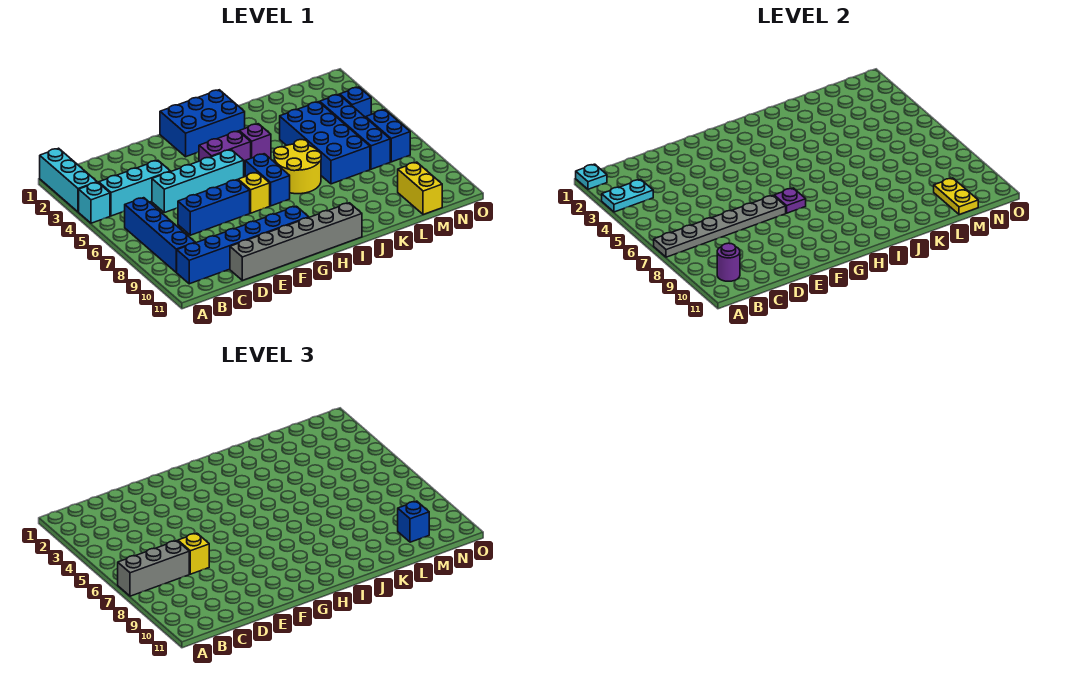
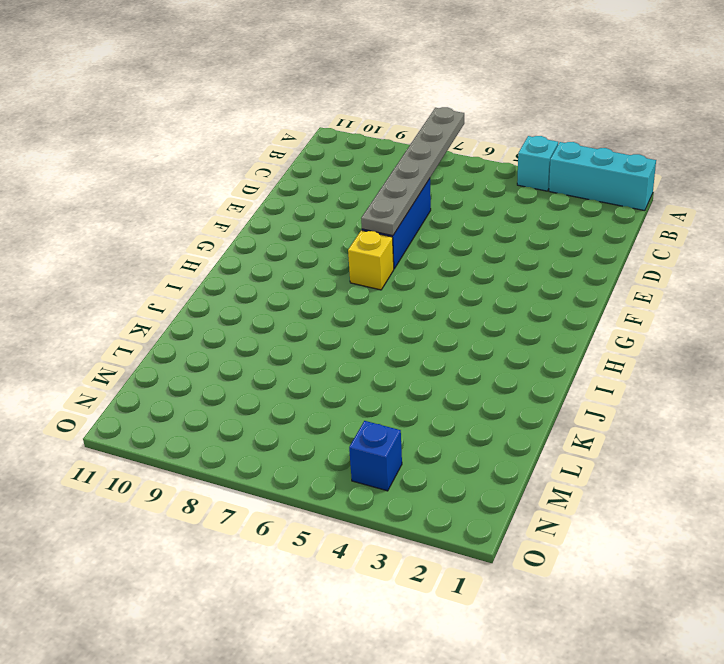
none -> cyan 1x3 brick [99,160,170,216]
none -> blue 1x4 brick [125,198,195,272]
none -> blue 1x6 brick [176,206,309,284]

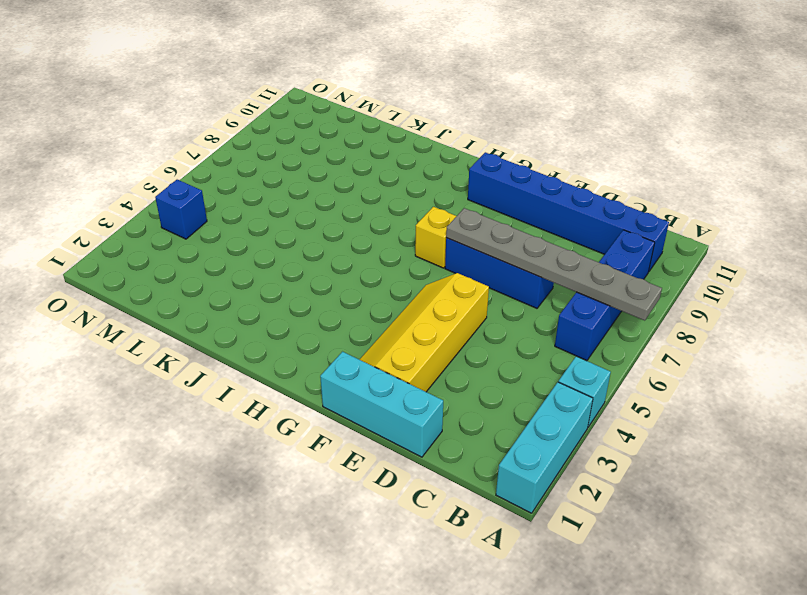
cyan 1x3 brick [320,352,443,457] -> cyan 1x3 brick moved to [99,160,170,216]
yellow 2x4 slope [359,273,489,392] -> cyan 1x4 brick [152,150,244,213]
none -> grey 1x6 brick [230,203,362,280]
none -> blue 2x3 brick [160,90,245,157]
none -> purple 1x2 brick [199,131,251,167]

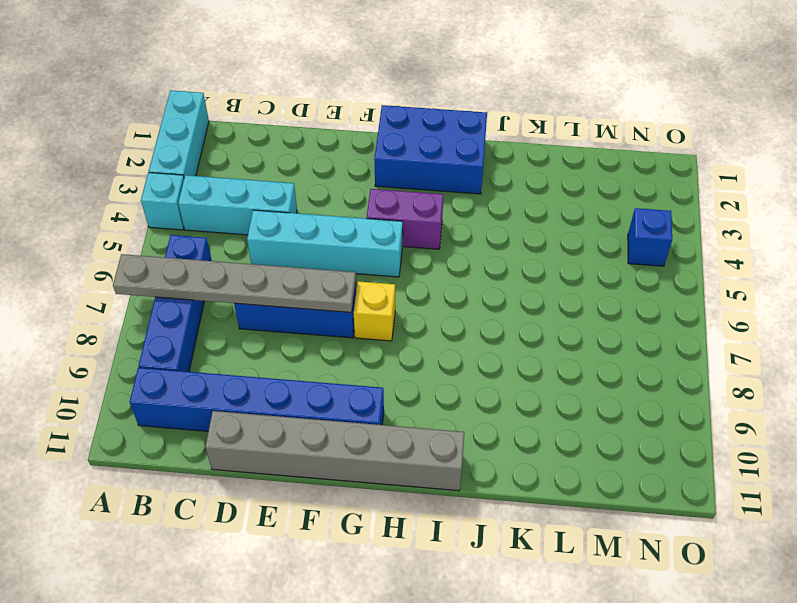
none -> blue 1x2 brick [245,154,290,206]
none -> purple 1x1 brick [239,124,271,158]
none -> yellow 2x2 round brick [274,140,321,194]

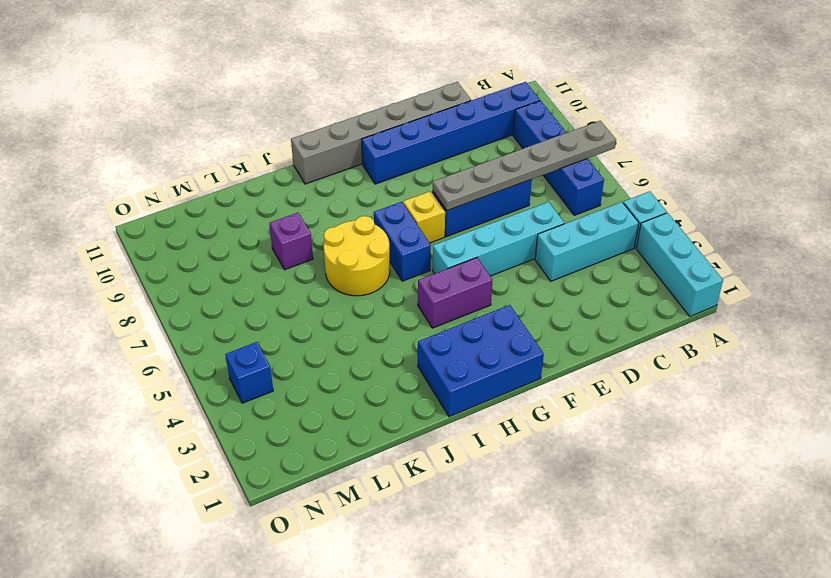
purple 1x1 brick [269,213,313,270] -> purple 1x1 brick moved to [239,124,271,158]
none -> blue 2x4 brick [280,102,370,184]
none -> blue 1x4 brick [320,94,390,169]
none -> yellow 1x2 brick [398,162,442,215]

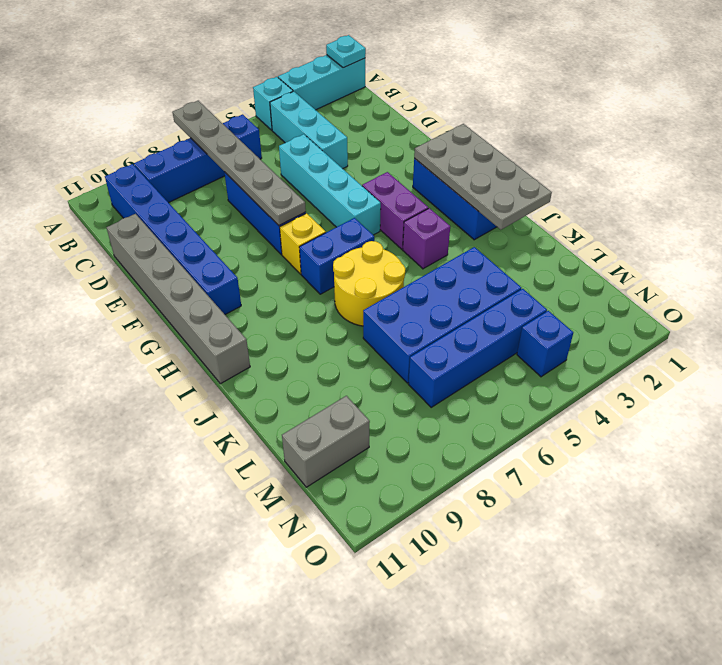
grey 2x4 plate [414,124,552,230] -> none
grey 1x2 brick [282,396,370,487] -> yellow 1x2 brick [398,162,442,215]
none -> blue 1x2 brick [366,110,410,162]
none -> cyan 1x2 plate [602,180,653,212]
none -> purple 1x1 round brick [717,243,740,281]

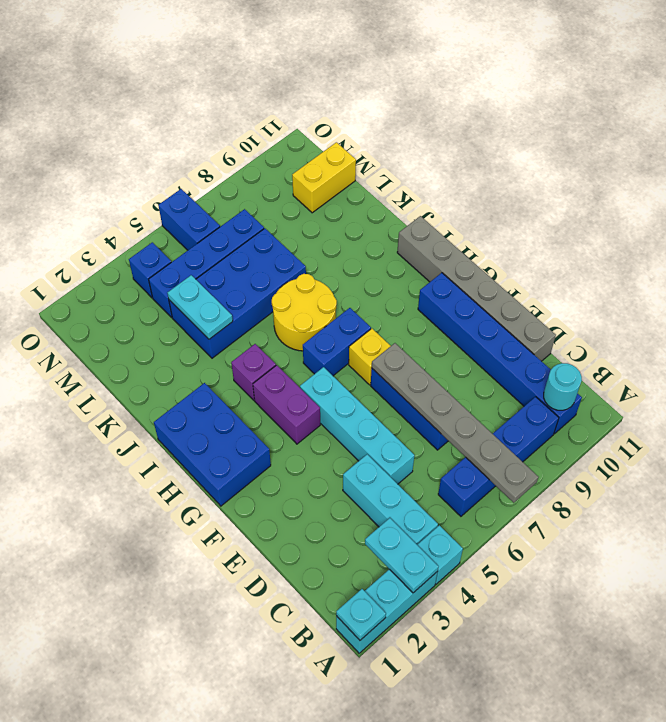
cyan 1x1 round brick [544,363,582,410] -> purple 1x1 round brick [717,243,740,281]
cyan 1x2 plate [167,275,233,339] -> none
blue 1x2 brick [158,189,220,250] -> blue 1x2 brick turned to [366,110,410,162]
none -> purple 1x1 plate [774,188,806,213]
none -> yellow 1x2 plate [934,178,978,215]
none -> grey 1x3 brick [118,541,189,596]

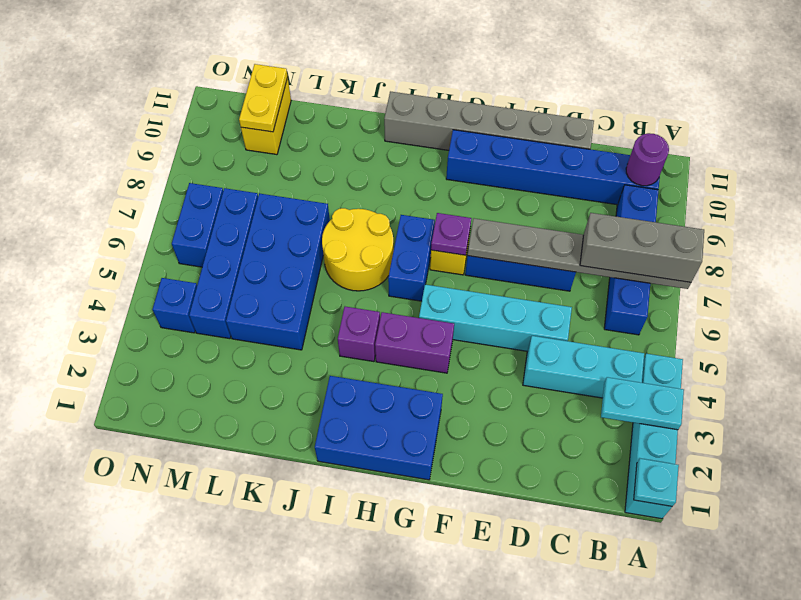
none -> yellow 1x1 brick [178,533,209,574]
none -> blue 1x1 brick [398,501,429,542]

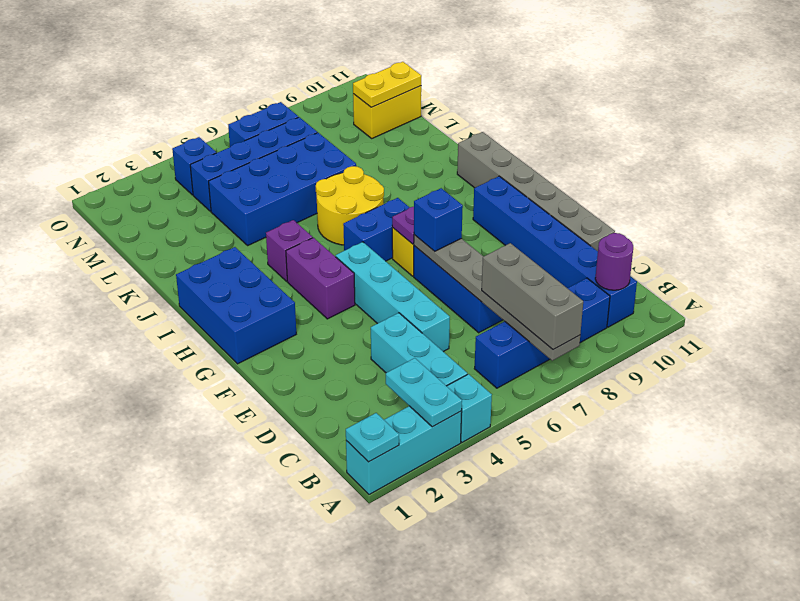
blue 1x1 brick [414,188,463,251] -> blue 1x1 brick moved to [398,501,429,542]
none -> yellow 1x1 brick [178,533,209,574]

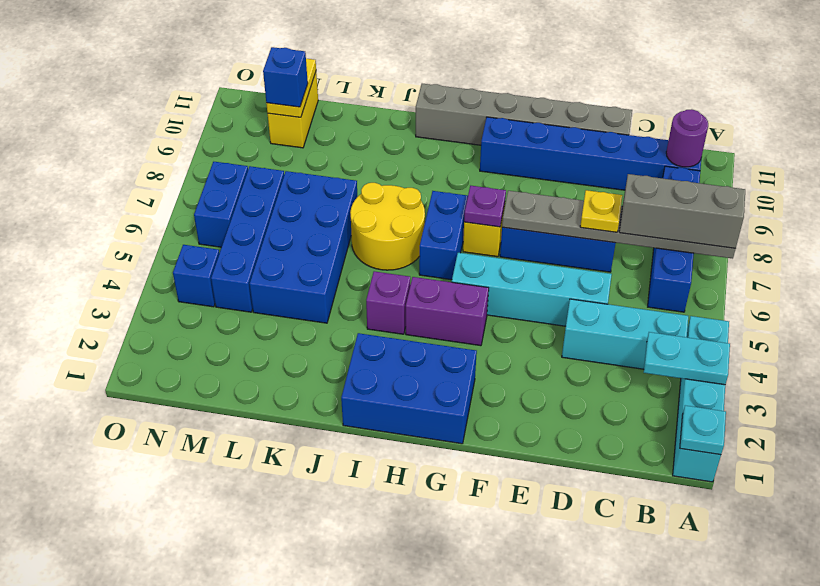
yellow 1x1 plate [580,190,622,232] -> yellow 1x1 brick [178,533,209,574]

